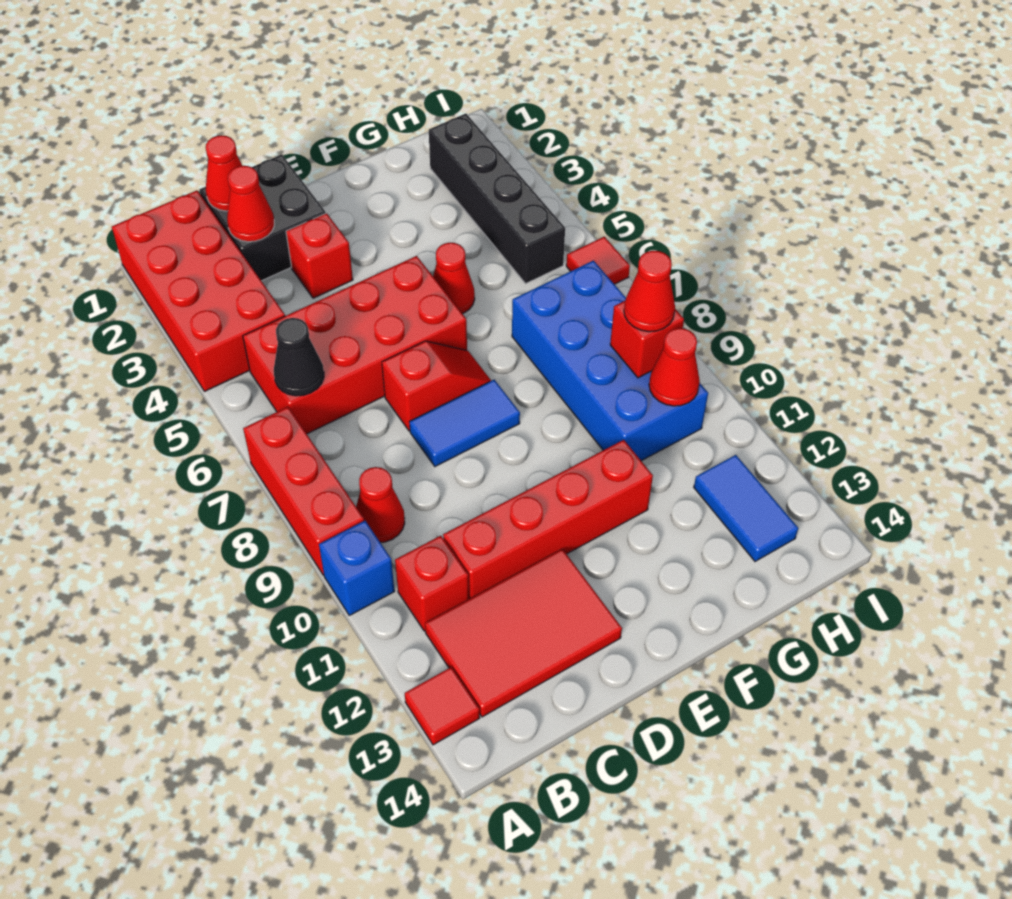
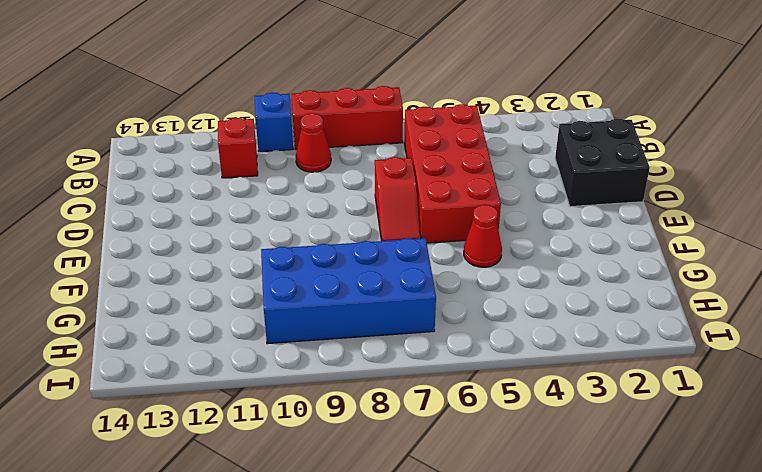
none -> red 2x4 brick [112,191,285,391]
none -> red 1x1 tile [405,667,480,745]
none -> red 2x3 tile [425,549,622,717]

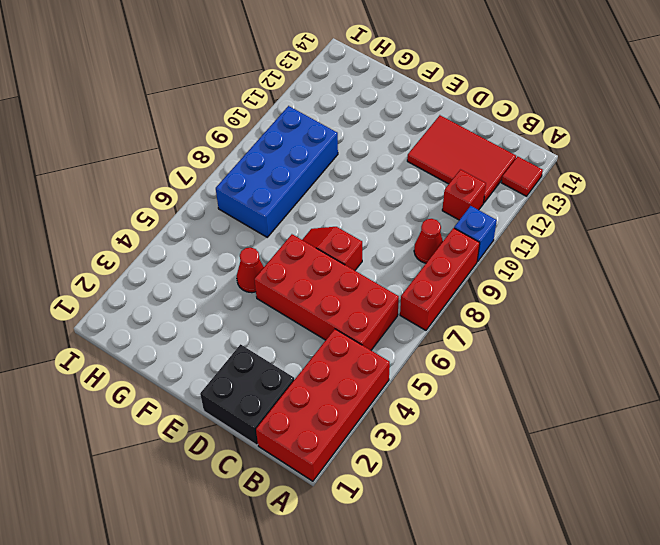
none -> red 1x4 brick [443,440,653,599]
none -> red 1x1 brick [286,213,353,298]
none -> blue 1x2 tile [410,380,520,466]

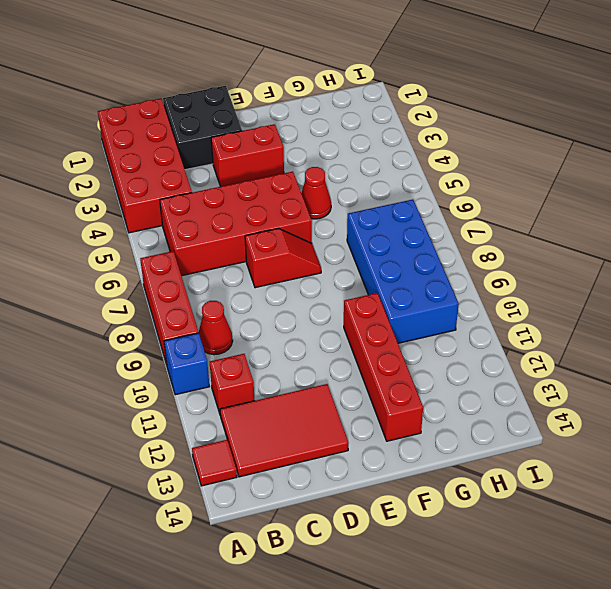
red 1x2 brick [211,124,284,186] -> red 1x1 brick [286,213,353,298]
red 1x4 brick [344,293,423,441] -> red 1x4 brick turned to [443,440,653,599]
none -> blue 1x2 tile [410,380,520,466]
none -> black 1x4 brick [429,114,565,283]
none -> blue 1x2 tile [694,455,798,561]

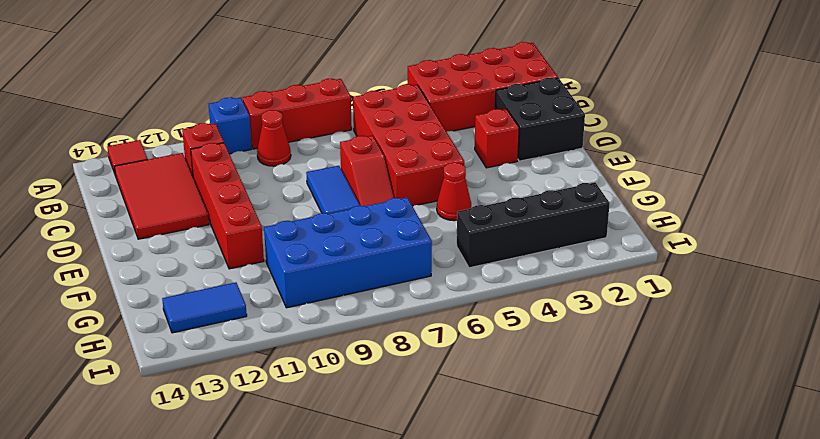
none -> red 1x1 tile [566,237,630,284]
none -> black 1x1 cone [274,318,324,396]
none -> red 1x1 cone [206,135,242,211]

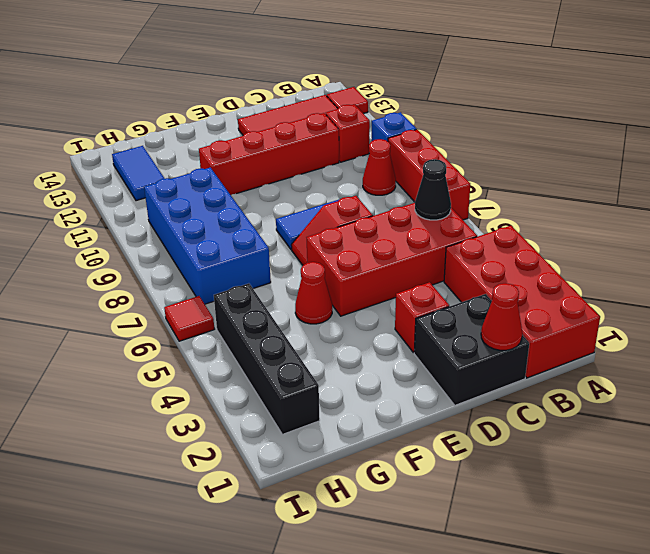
none -> red 1x1 cone [227,166,274,242]
none -> red 1x1 brick [610,301,684,378]
none -> red 1x1 cone [649,328,700,406]

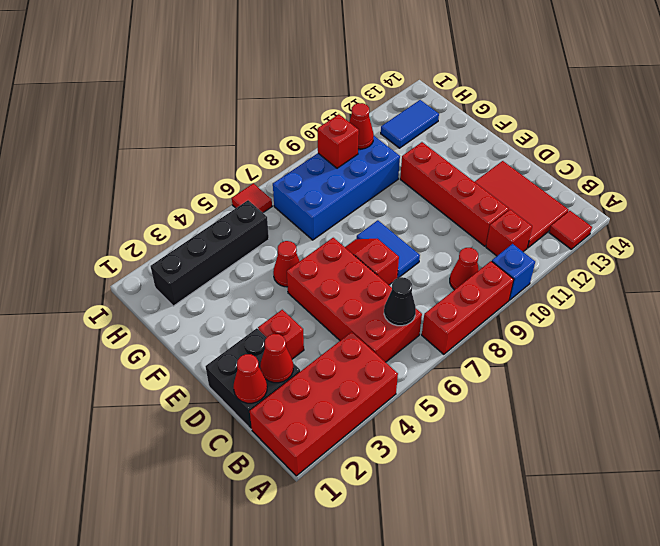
none -> red 1x1 cone [624,251,675,332]

